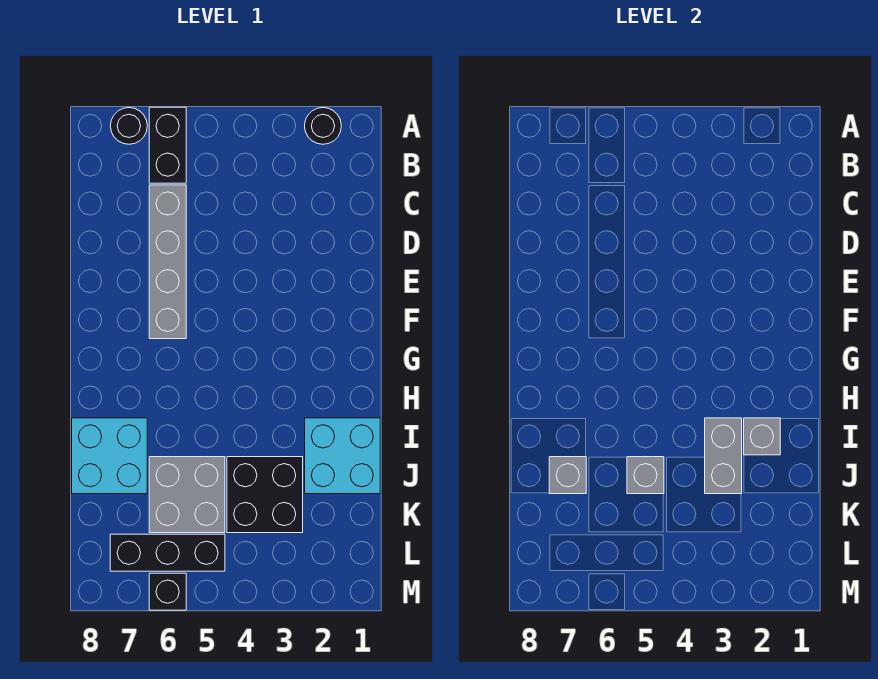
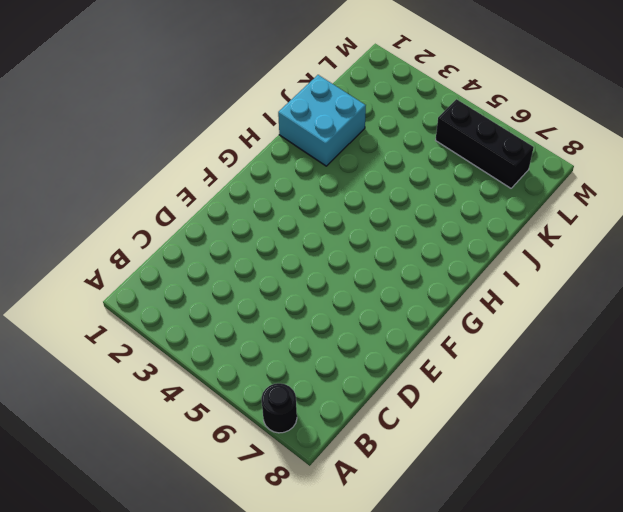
none -> black 1x1 round brick [305,108,341,144]
none -> black 1x2 brick [149,107,186,183]
none -> grey 1x4 brick [149,185,186,339]

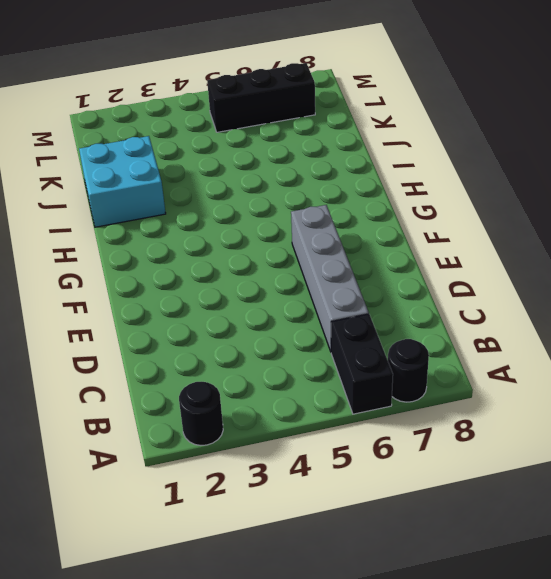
none -> cyan 2x2 brick [72,418,147,494]
none -> black 2x2 brick [227,457,303,533]
none -> grey 2x2 brick [149,457,225,533]

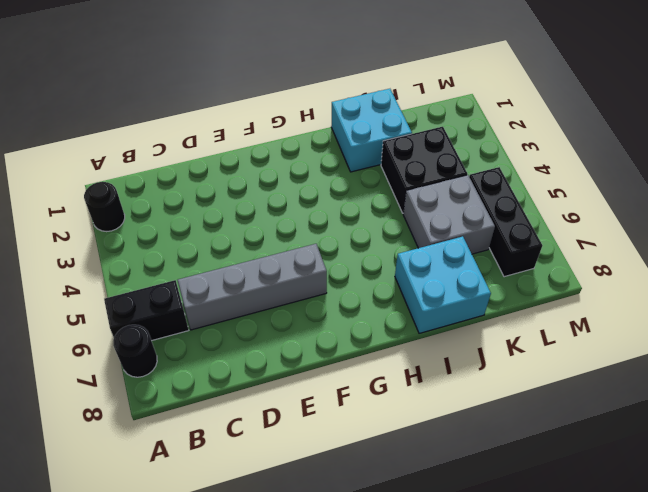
none -> black 1x1 brick [149,573,186,610]
none -> grey 1x1 brick [744,418,780,455]
none -> grey 1x2 brick [705,418,742,494]

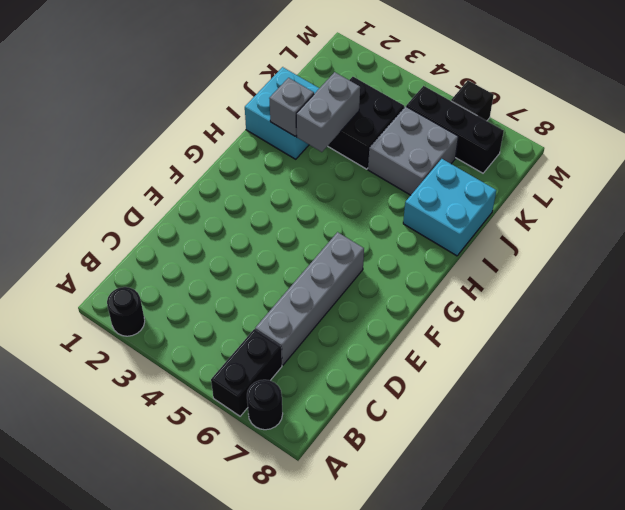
none -> grey 1x1 brick [627,457,664,494]
none -> grey 1x1 brick [549,457,586,494]

